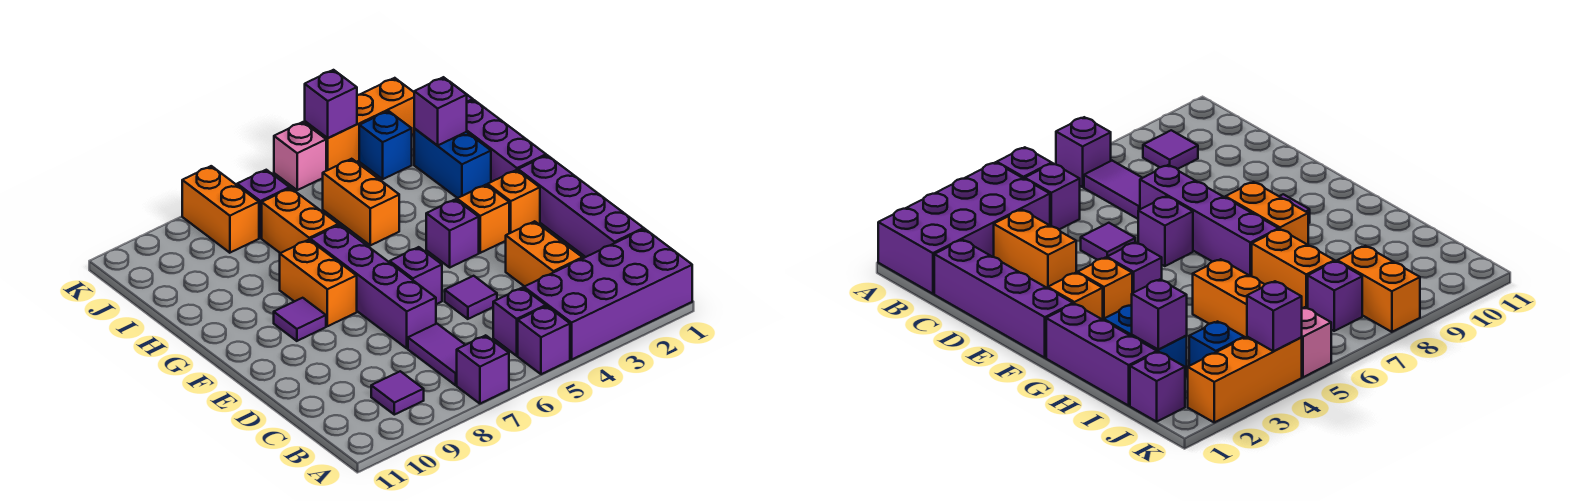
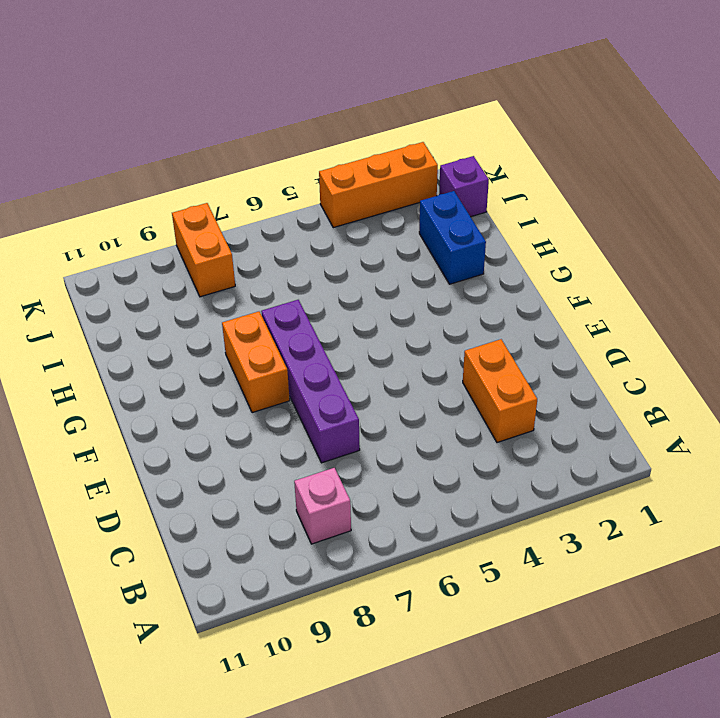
pink 1x1 brick [294,468,351,544] -> pink 1x1 brick moved to [274,122,326,190]
none -> purple 2x4 brick [524,229,692,359]
none -> purple 1x1 brick [518,306,570,374]
none -> purple 1x1 brick [457,335,509,404]

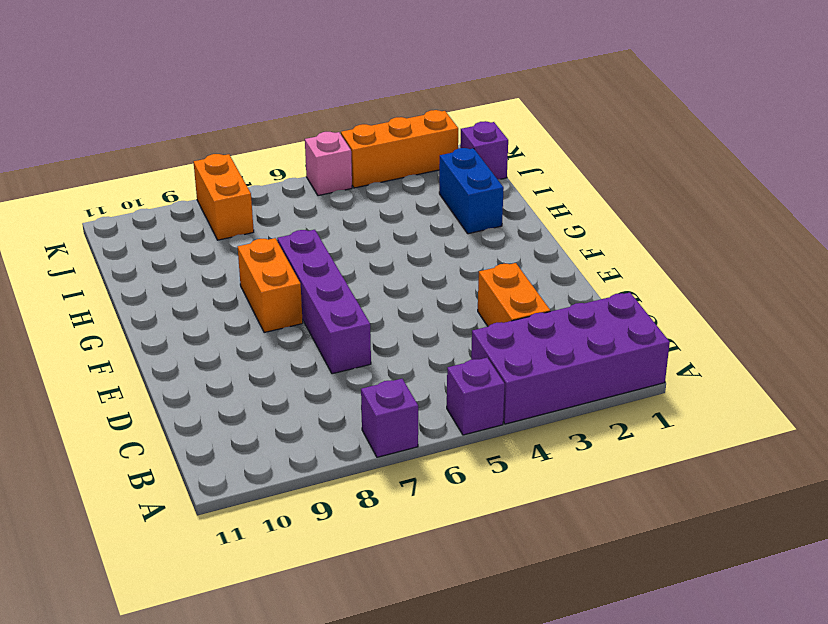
none -> purple 1x1 brick [493,288,546,356]
none -> purple 1x2 tile [408,324,465,385]
none -> purple 1x1 tile [371,371,424,415]

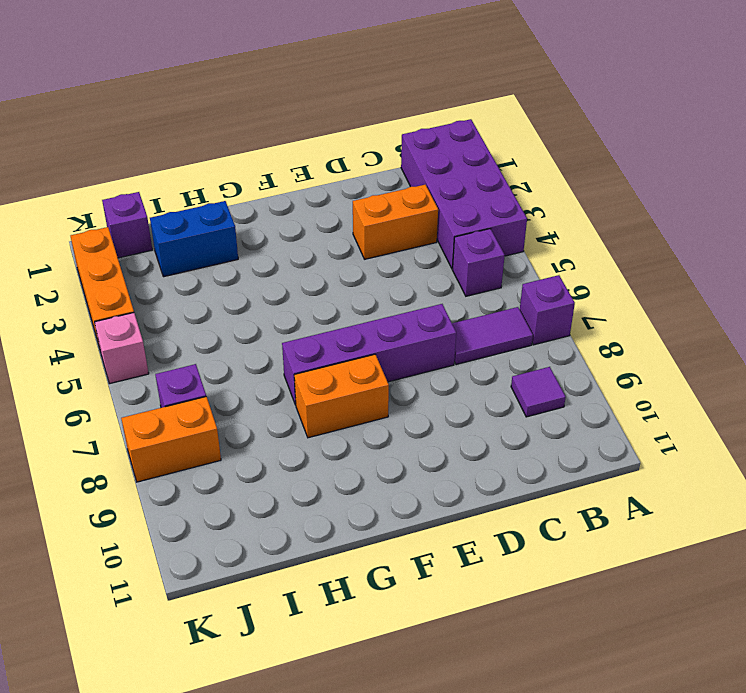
none -> purple 1x1 brick [518,306,570,374]
none -> purple 1x4 brick [518,155,644,257]
none -> purple 1x1 tile [445,276,497,319]

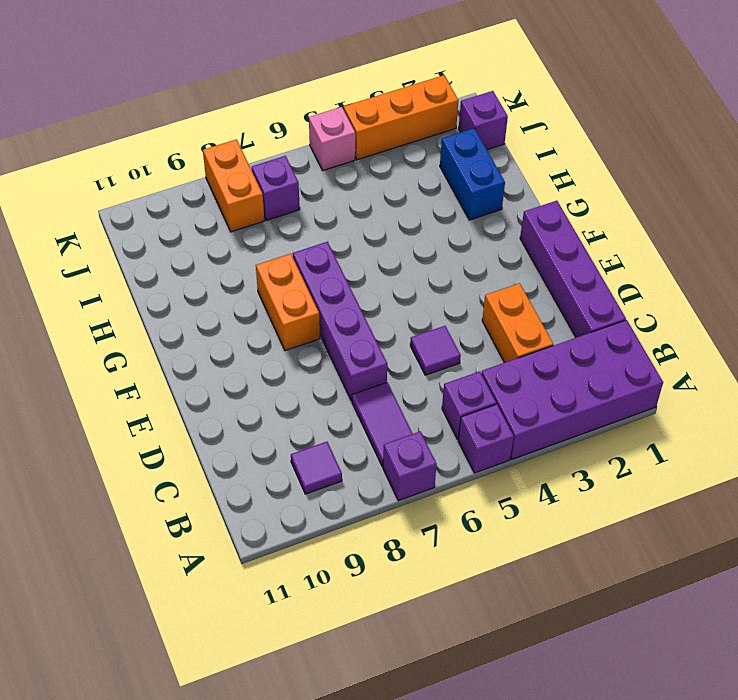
none -> purple 1x1 brick [390,247,442,304]
none -> orange 1x1 brick [488,170,540,233]
none -> orange 1x1 brick [457,185,509,253]

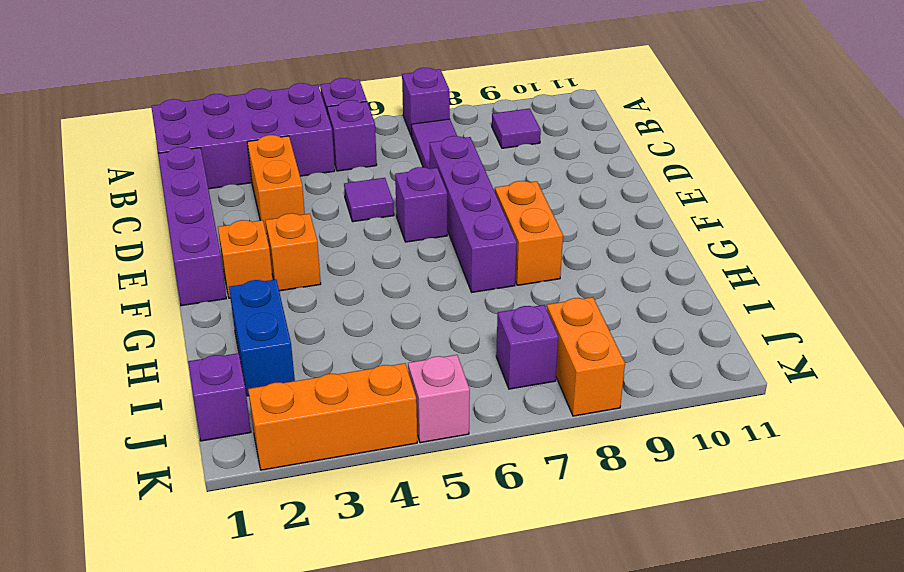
none -> purple 1x1 brick [426,199,479,267]
none -> purple 1x1 tile [274,298,326,341]
none -> purple 1x3 brick [467,100,546,182]

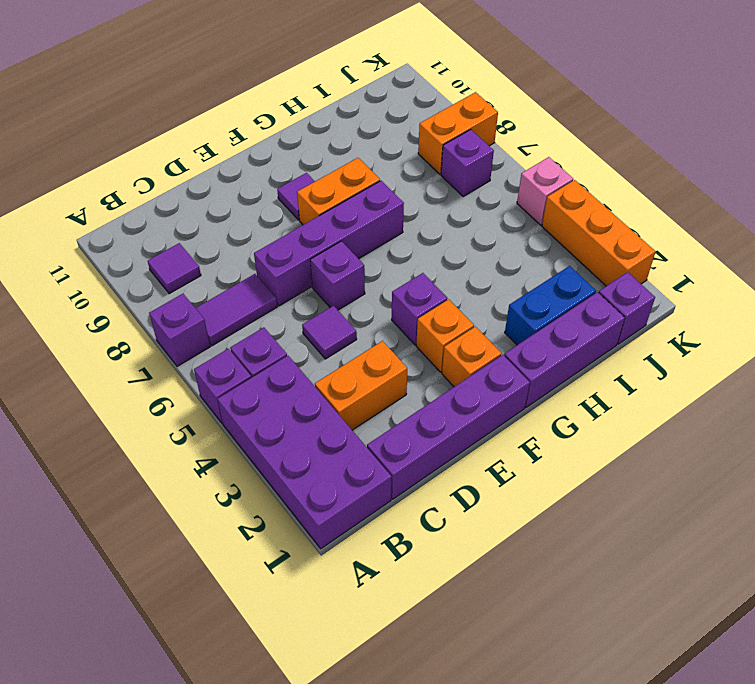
none -> orange 1x2 brick [323,159,399,245]
none -> orange 1x2 brick [262,188,338,253]
none -> blue 1x1 brick [359,111,412,179]

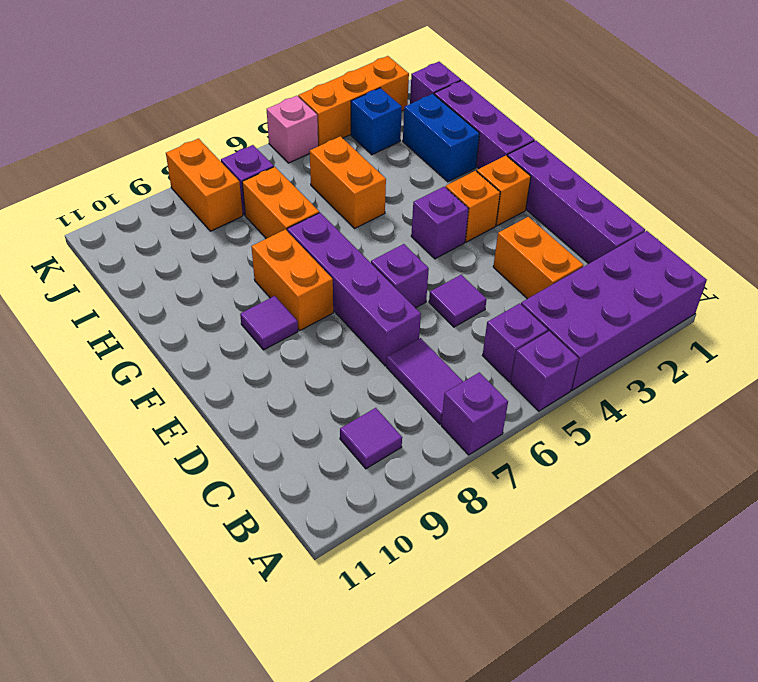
none -> purple 1x1 brick [414,77,467,146]
none -> purple 1x1 brick [305,70,357,138]

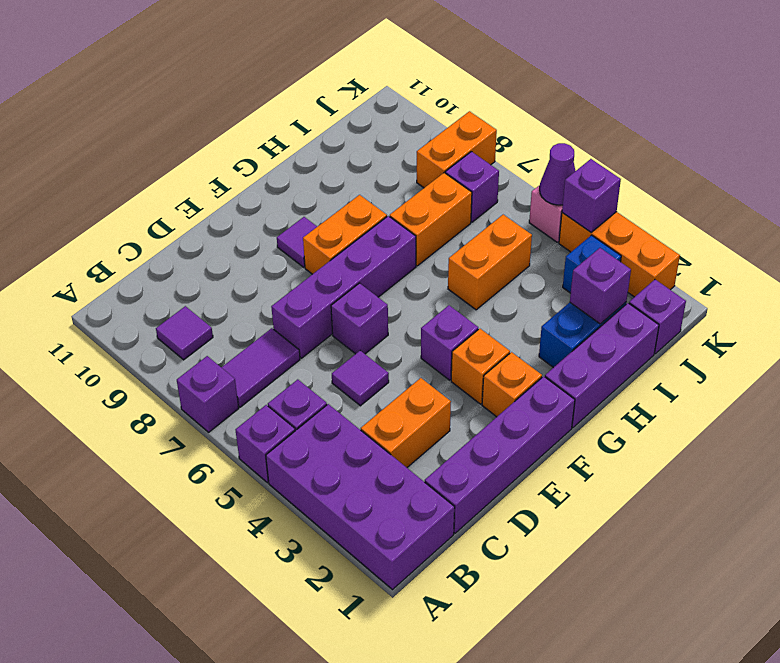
purple 1x1 cone [540,143,575,205] -> none

